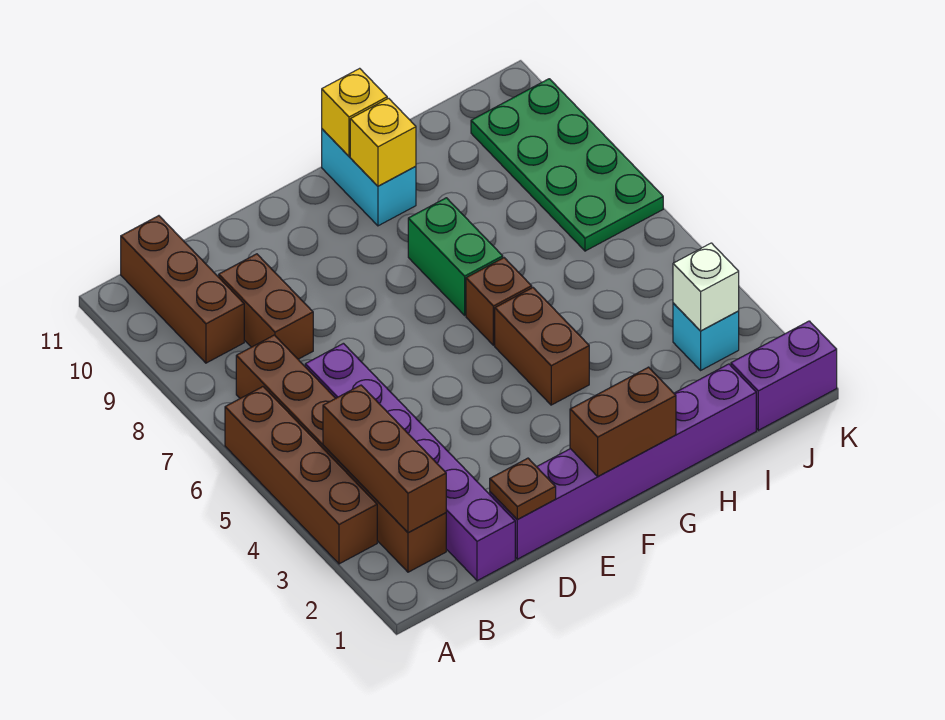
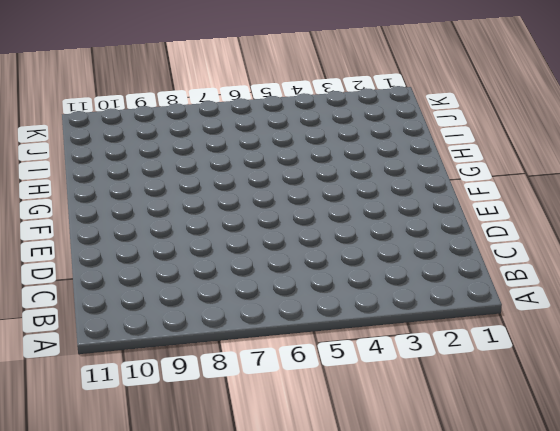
none -> brown 1x4 brick [225,387,377,564]
none -> brown 1x6 brick [236,335,446,572]
none -> brown 1x3 brick [121,216,244,363]

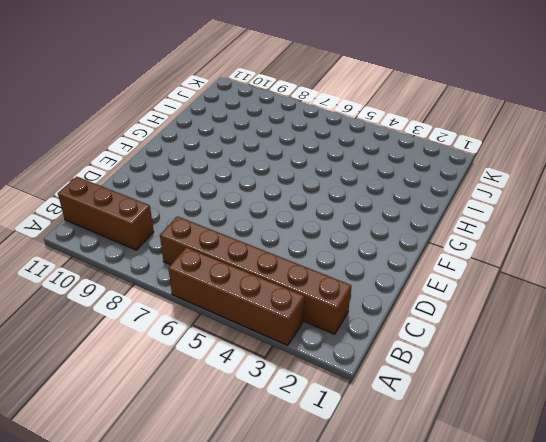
none -> purple 1x6 brick [305,343,515,581]
none -> brown 1x2 brick [219,254,313,359]
none -> purple 1x6 brick [490,364,756,559]

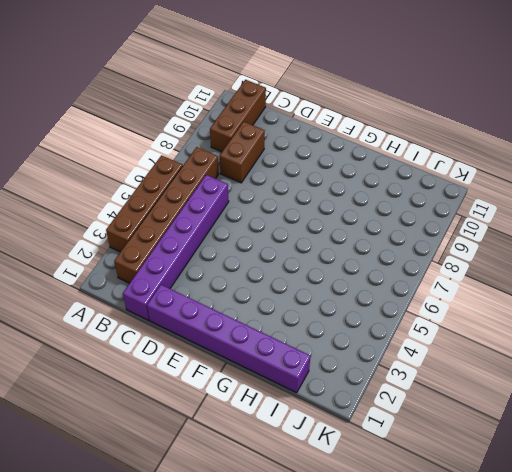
none -> brown 1x2 brick [495,288,589,405]
none -> brown 1x1 brick [466,258,532,345]
none -> green 1x2 brick [408,198,503,315]

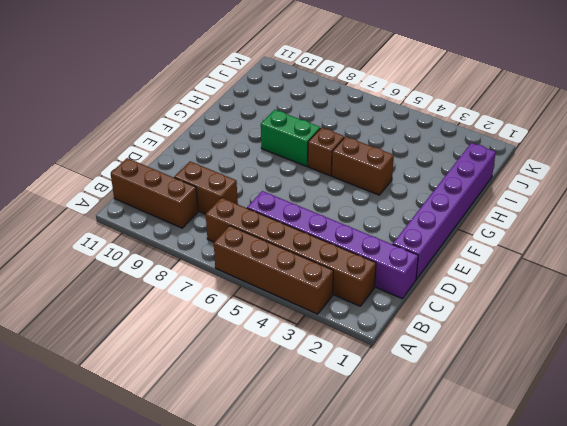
none -> cyan 1x2 brick [322,129,416,226]
none -> purple 1x2 brick [731,321,837,430]
none -> cyan 1x1 brick [673,303,739,370]

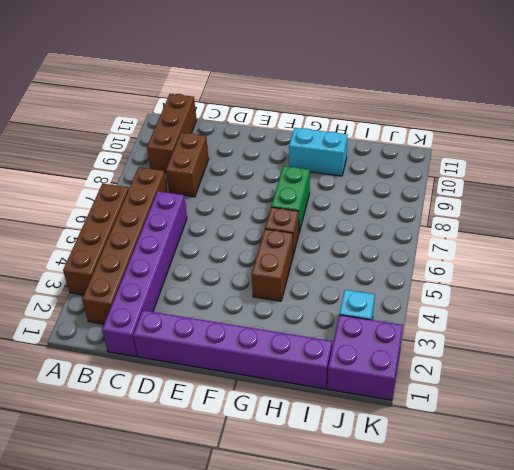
cyan 1x2 brick [289,128,348,176] -> cyan 1x2 brick turned to [322,129,416,226]
purple 2x2 brick [328,315,403,400] -> purple 1x2 brick [731,321,837,430]
none -> green 2x4 plate [471,79,663,251]
none -> brown 1x3 brick [323,385,446,533]
none -> brown 1x1 plate [490,458,556,520]

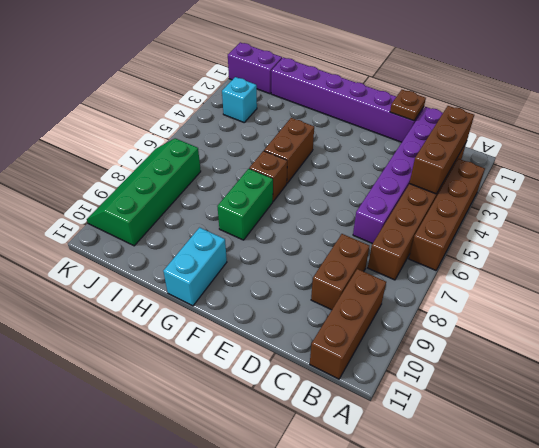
green 2x4 slope [87,138,201,246] -> green 2x4 plate [471,79,663,251]
none -> brown 1x2 brick [570,367,676,476]
none -> yellow 1x1 brick [350,98,416,186]
none -> yellow 1x1 brick [322,68,387,156]

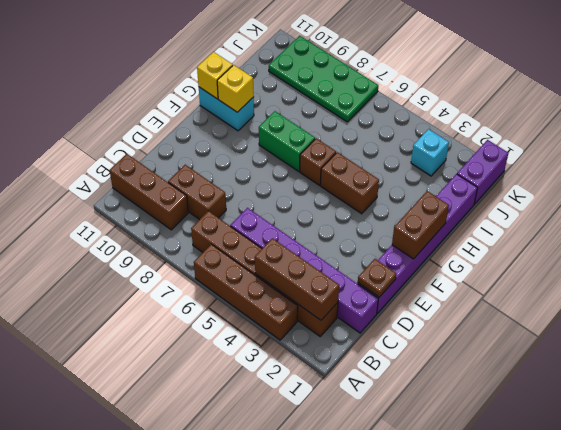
none -> white 1x1 brick [673,243,739,331]

